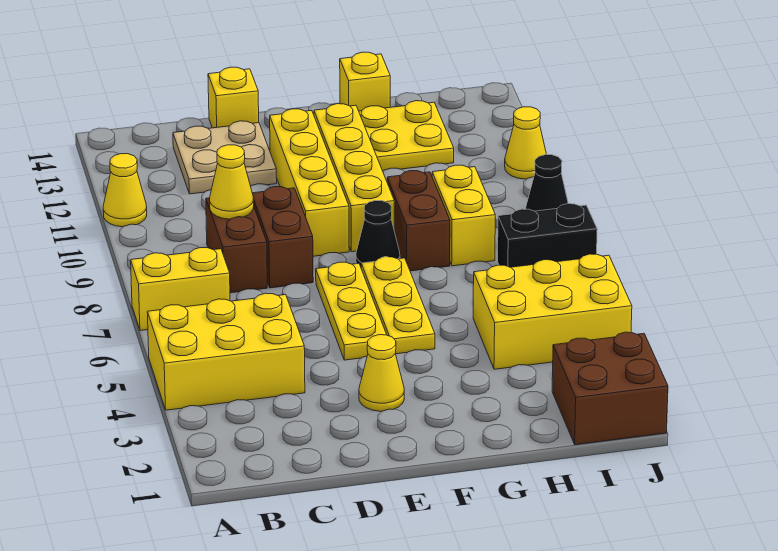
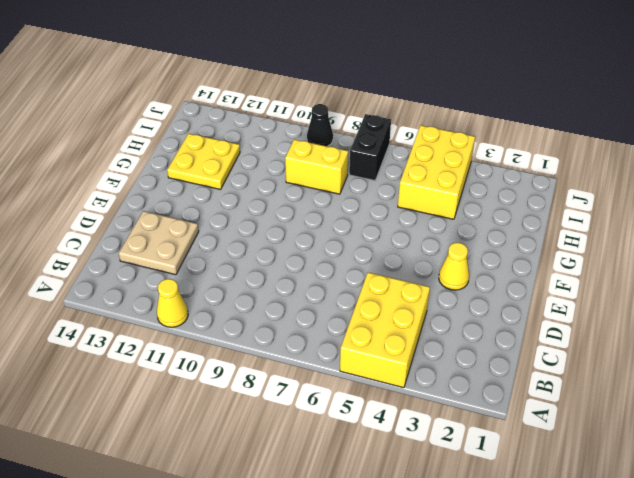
none -> yellow 1x2 brick [131,248,230,331]
none -> brown 1x2 brick [206,198,267,293]
none -> brown 1x2 brick [252,187,313,288]

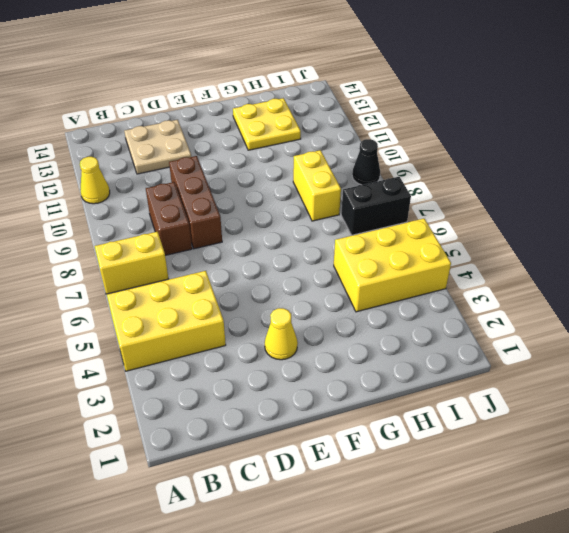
brown 1x3 brick [169,156,222,249] -> brown 1x2 brick [252,187,313,288]
none -> yellow 1x1 brick [208,67,259,128]
none -> yellow 1x3 plate [316,262,387,360]
none -> yellow 1x4 brick [270,109,349,256]

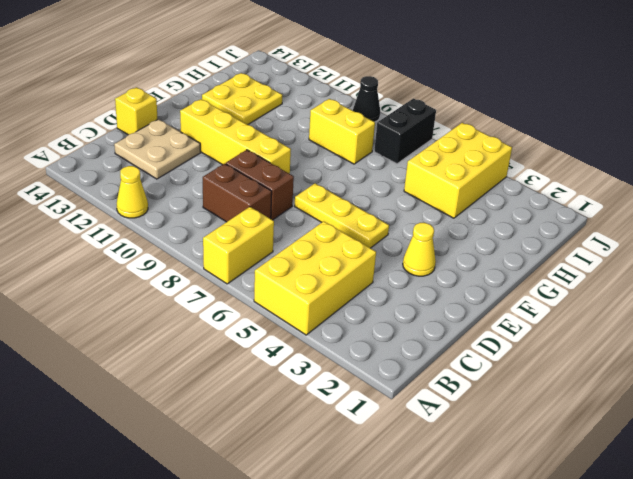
none -> yellow 1x3 plate [361,257,435,354]
none -> black 1x1 cone [356,201,400,267]
none -> yellow 1x4 brick [314,104,394,252]

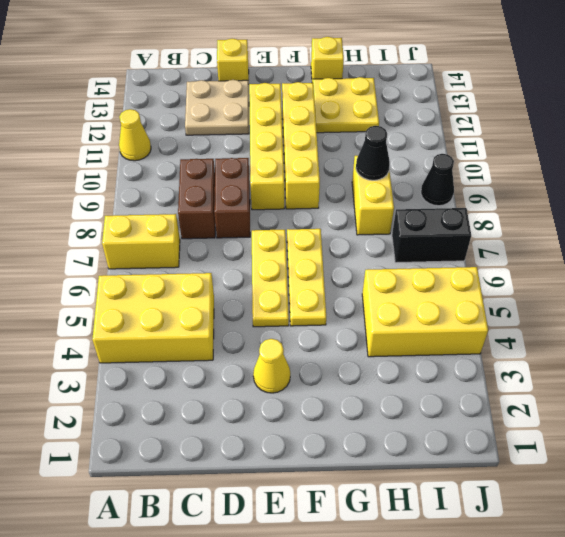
black 1x1 cone [356,126,390,180] -> black 1x1 cone moved to [356,201,400,267]
none -> brown 1x2 brick [387,171,450,271]
none -> brown 2x2 brick [552,332,668,445]
none -> yellow 1x1 cone [505,107,547,179]

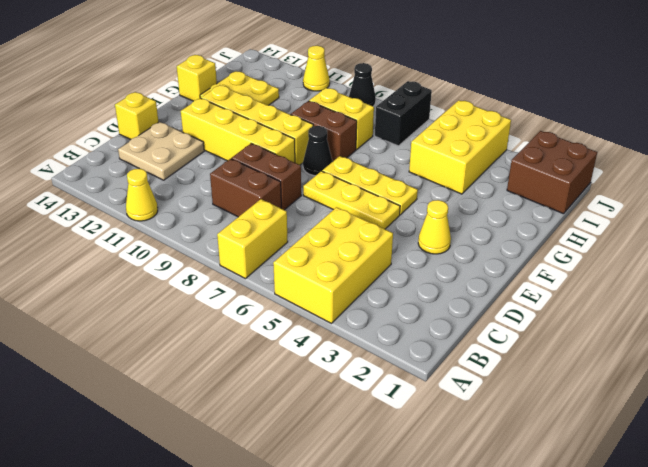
none -> yellow 1x1 cone [210,145,254,219]

